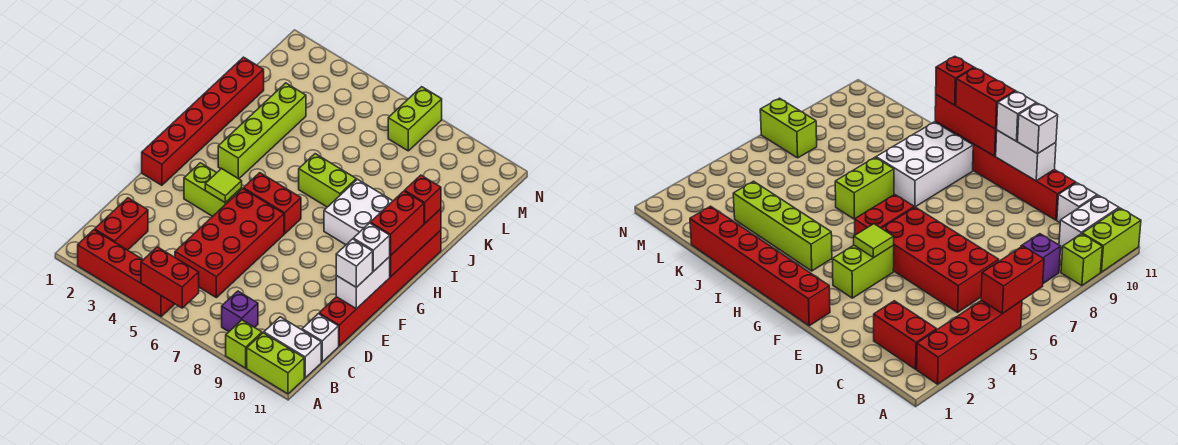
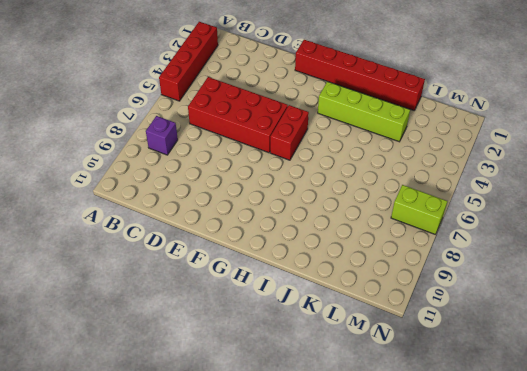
none -> lime 1x1 brick [226,320,262,368]
none -> lime 1x2 brick [247,333,304,394]
none -> red 1x2 brick [95,198,148,250]

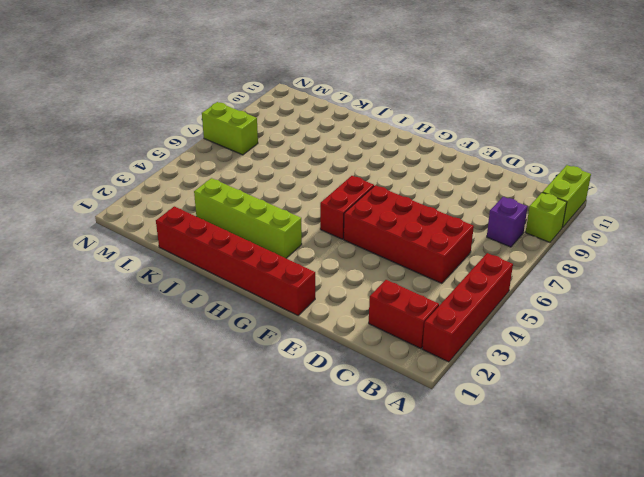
none -> white 1x2 brick [264,317,321,378]
none -> white 1x1 brick [302,314,339,362]
none -> red 1x6 brick [319,230,441,346]

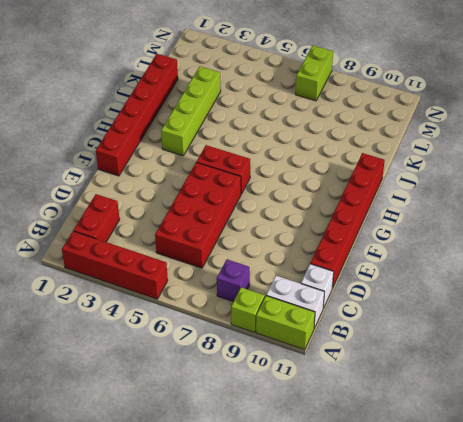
none -> lime 1x2 brick [184,163,242,216]
none -> white 2x3 brick [324,179,392,245]
none -> lime 1x2 brick [299,154,356,207]

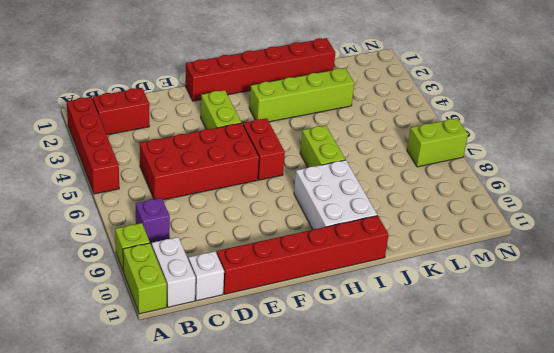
none -> red 1x2 brick [141,247,199,308]
none -> white 1x2 brick [336,257,390,309]
none -> lime 1x1 tile [205,169,242,203]

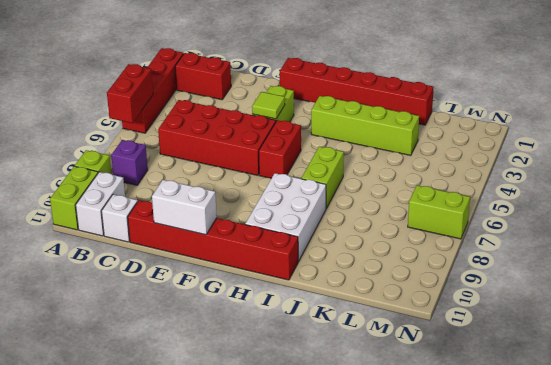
none -> red 1x3 brick [390,209,441,277]
none -> white 1x1 brick [336,239,373,287]
none -> white 1x1 brick [353,223,390,272]

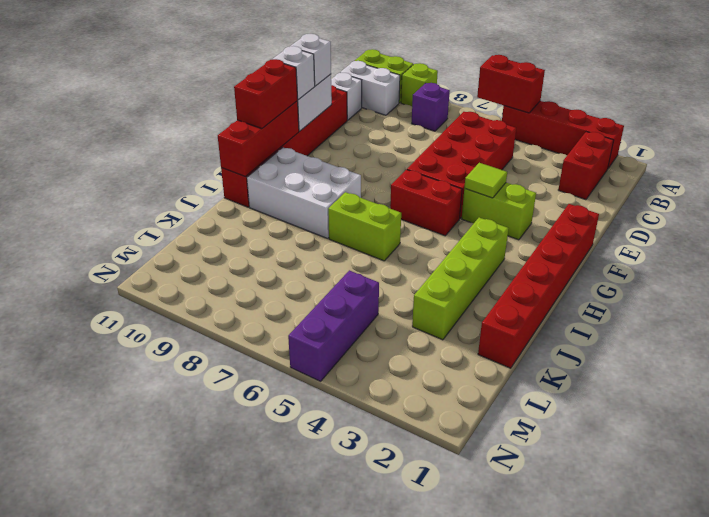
purple 1x3 brick [288,270,379,381] -> none
none -> lime 1x2 brick [388,87,442,151]
none -> red 1x1 brick [405,175,441,224]

